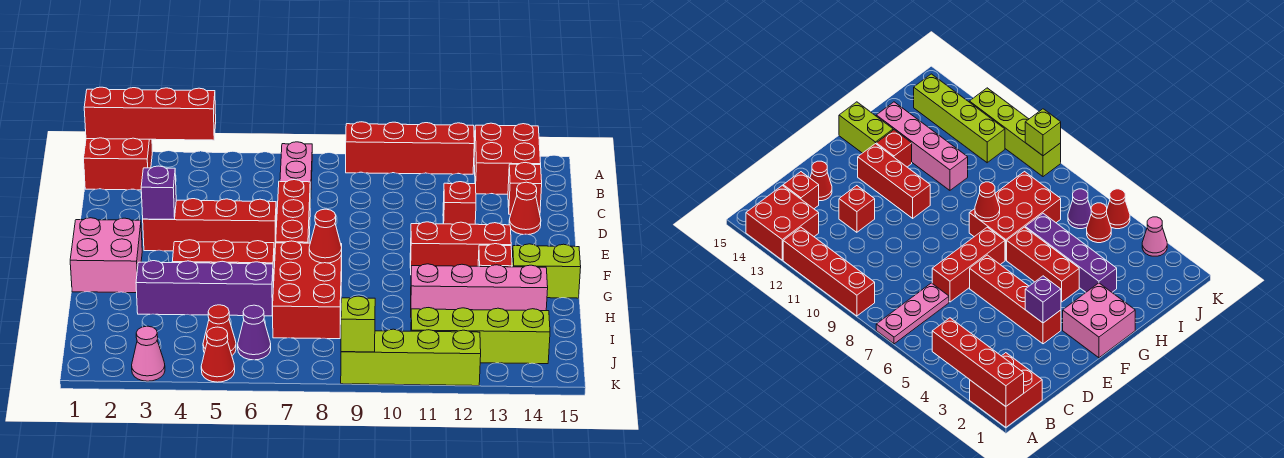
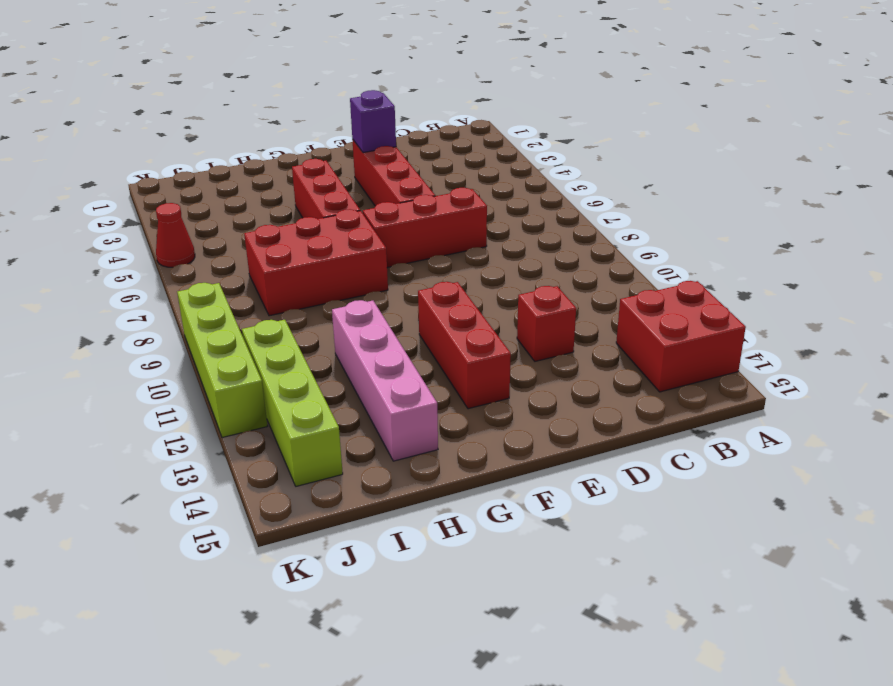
none -> red 2x2 brick [84,138,152,190]
none -> pink 1x3 plate [280,142,312,208]
none -> red 1x4 brick [346,122,474,174]

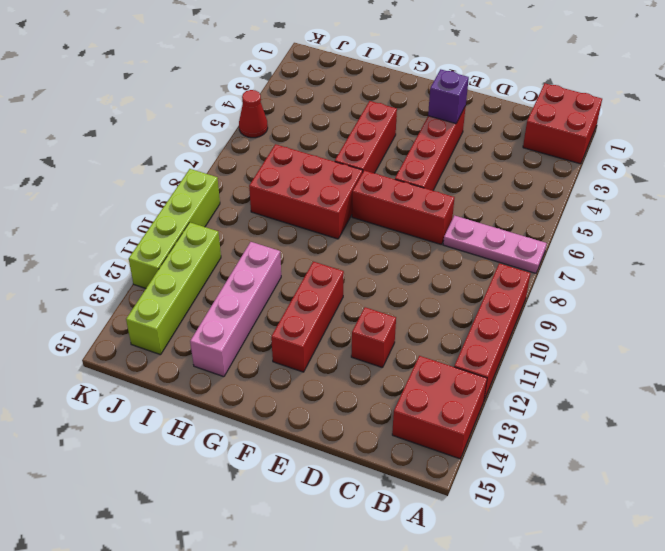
none -> red 1x1 brick [508,163,542,214]
none -> red 1x1 cone [509,182,541,235]
none -> pink 2x2 brick [70,218,142,293]

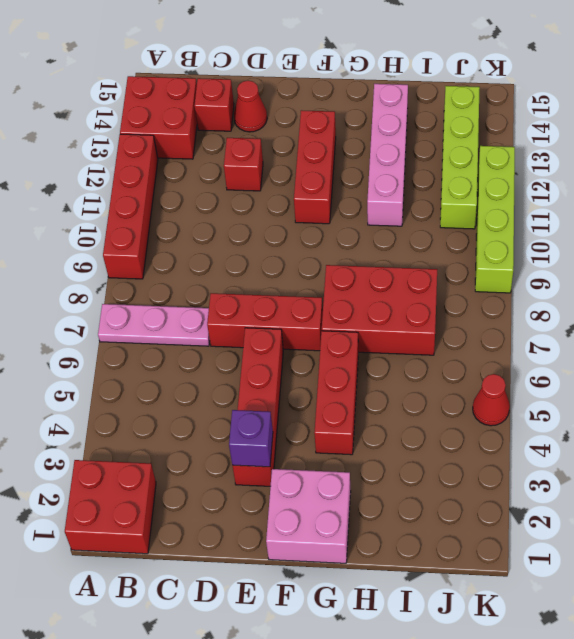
none -> red 1x1 brick [478,244,512,267]
none -> lime 1x2 brick [512,244,581,298]
none -> purple 1x4 brick [136,261,273,316]

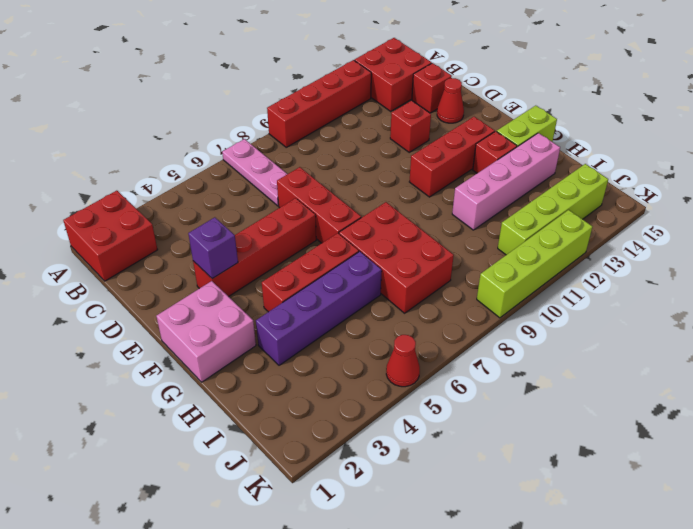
none -> red 1x1 cone [203,305,236,355]
none -> purple 1x1 cone [238,305,271,360]
none -> pink 1x1 cone [132,326,165,381]

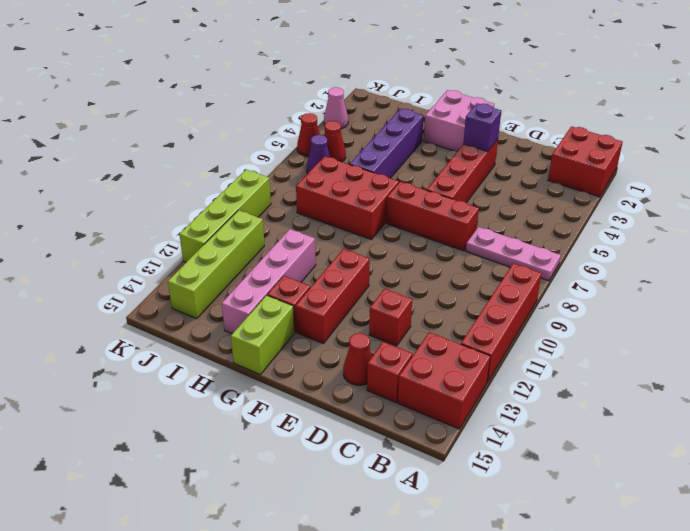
none -> red 1x3 brick [172,240,274,287]
none -> red 1x4 brick [84,87,216,140]
none -> red 1x1 cone [309,209,342,263]

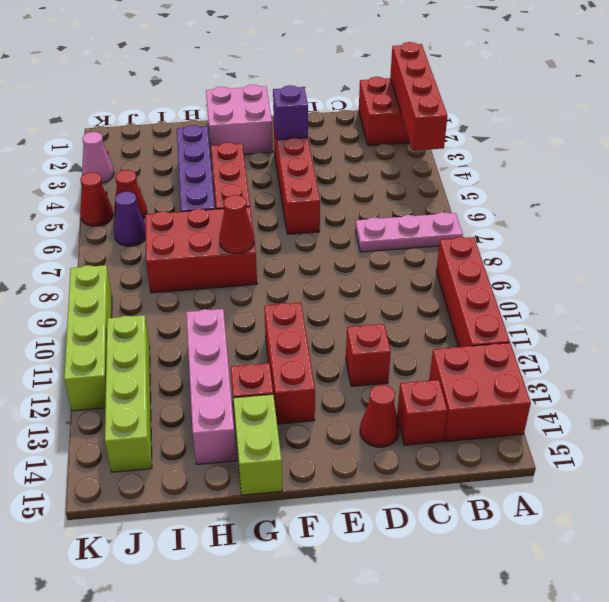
none -> red 1x3 brick [276,180,310,243]
none -> lime 1x1 brick [341,296,375,352]

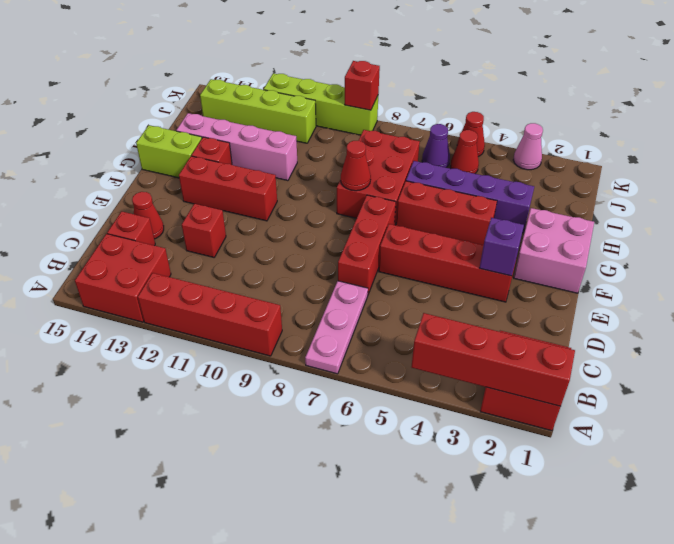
red 1x1 brick [345,61,380,110] -> lime 1x1 brick [341,296,375,352]

